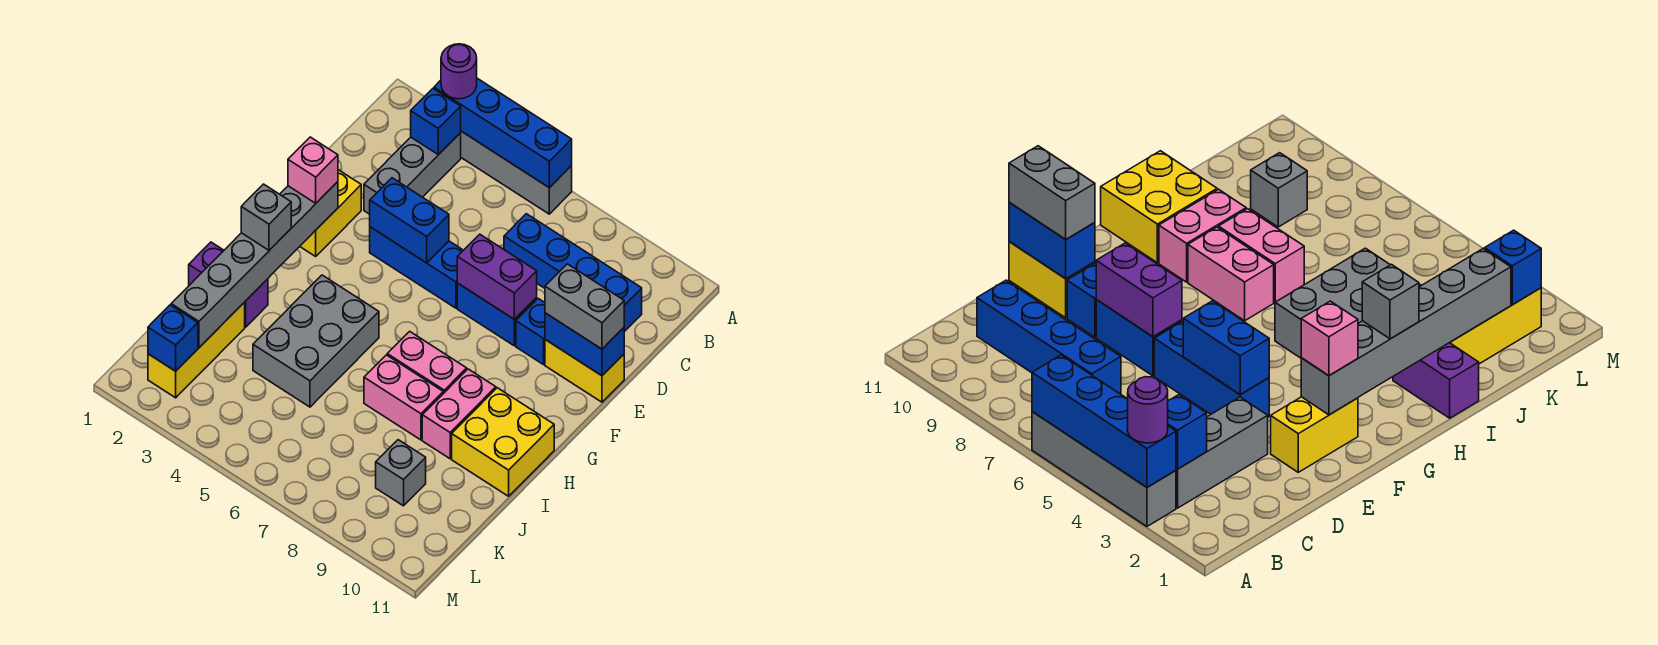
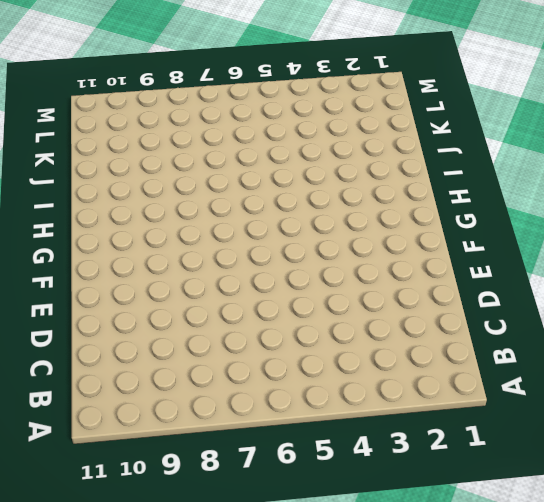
none -> grey 1x4 brick [461,131,572,214]
none -> grey 1x3 brick [364,133,461,214]
none -> blue 1x4 brick [504,214,642,332]

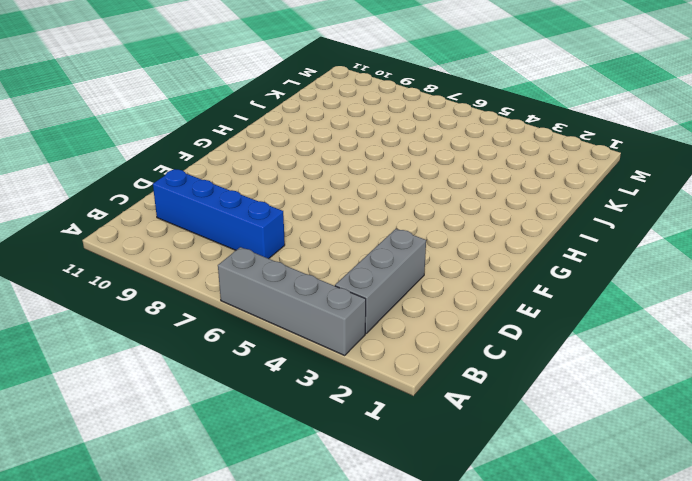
none -> yellow 1x2 brick [300,170,361,256]
none -> blue 1x3 brick [370,227,463,308]
none -> blue 1x2 brick [457,283,537,346]

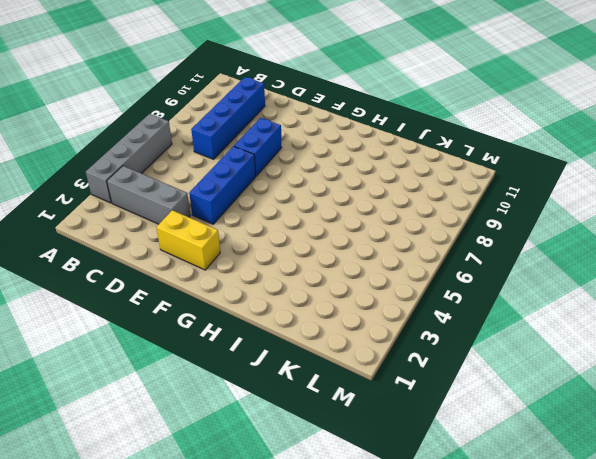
none -> blue 1x1 brick [516,299,545,365]
none -> yellow 1x2 brick [545,340,624,402]
none -> grey 2x3 brick [253,275,379,407]

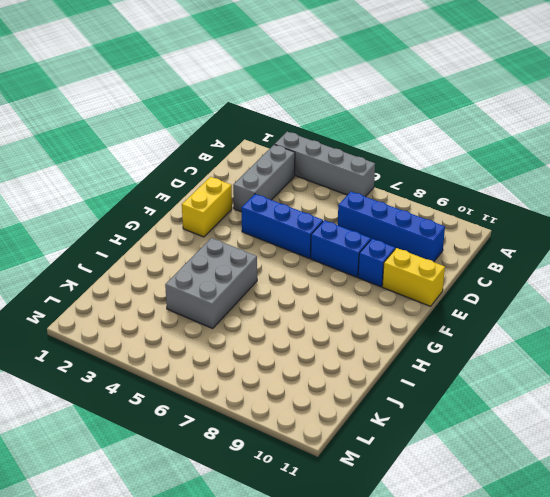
none -> pink 1x2 brick [387,331,467,394]
none -> pink 1x2 brick [422,369,496,459]
none -> yellow 2x2 brick [452,388,554,496]

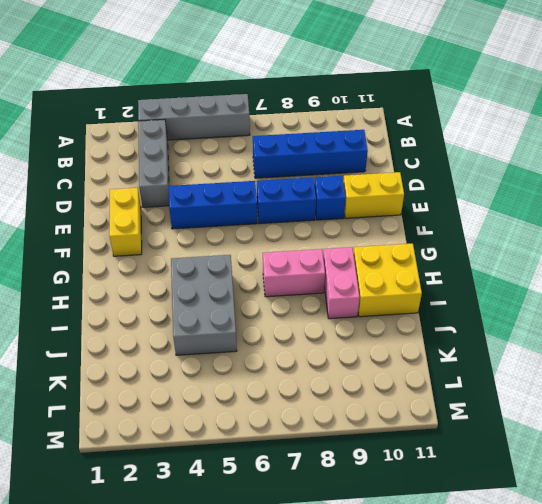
none -> purple 1x2 brick [189,242,268,327]
none -> pink 1x2 brick [364,355,443,440]
none -> yellow 1x3 brick [148,302,245,398]

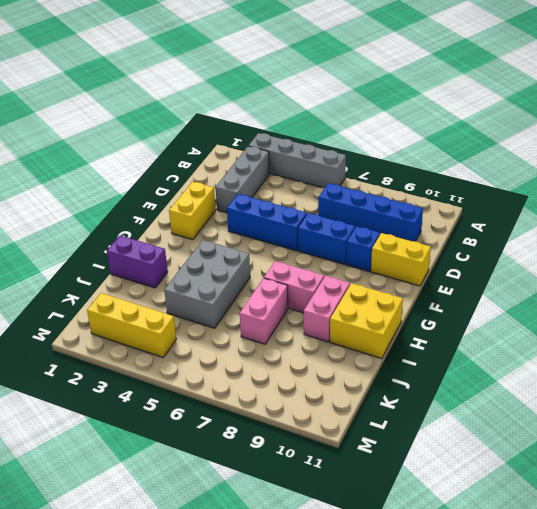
pink 1x2 brick [240,278,288,344] -> pink 1x2 brick turned to [364,355,443,440]
yellow 1x3 brick [87,293,176,357] -> yellow 1x3 brick turned to [148,302,245,398]
none -> grey 1x1 brick [376,440,426,506]
none -> blue 1x4 brick [434,78,572,188]
none -> blue 1x1 brick [411,89,461,155]

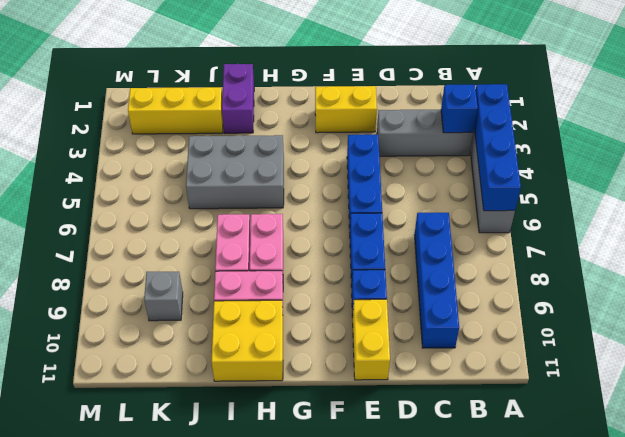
none -> blue 1x2 brick [370,178,449,263]
none -> purple 1x2 brick [457,234,537,319]
none -> blue 1x2 brick [545,313,624,376]

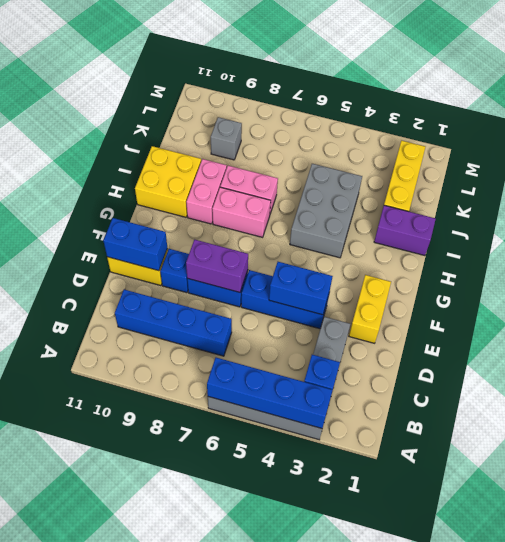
none -> grey 1x6 brick [171,182,338,347]
none -> blue 1x1 brick [148,305,198,371]
none -> purple 1x1 round brick [441,44,477,99]

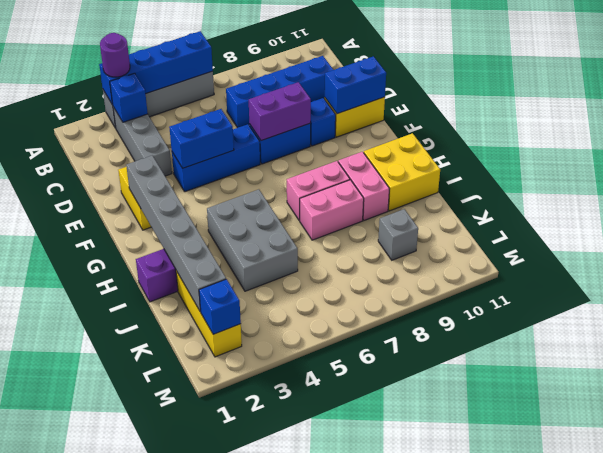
none -> grey 1x2 brick [545,264,624,349]
none -> pink 1x1 brick [288,137,338,203]
none -> grey 1x1 brick [241,184,291,250]

